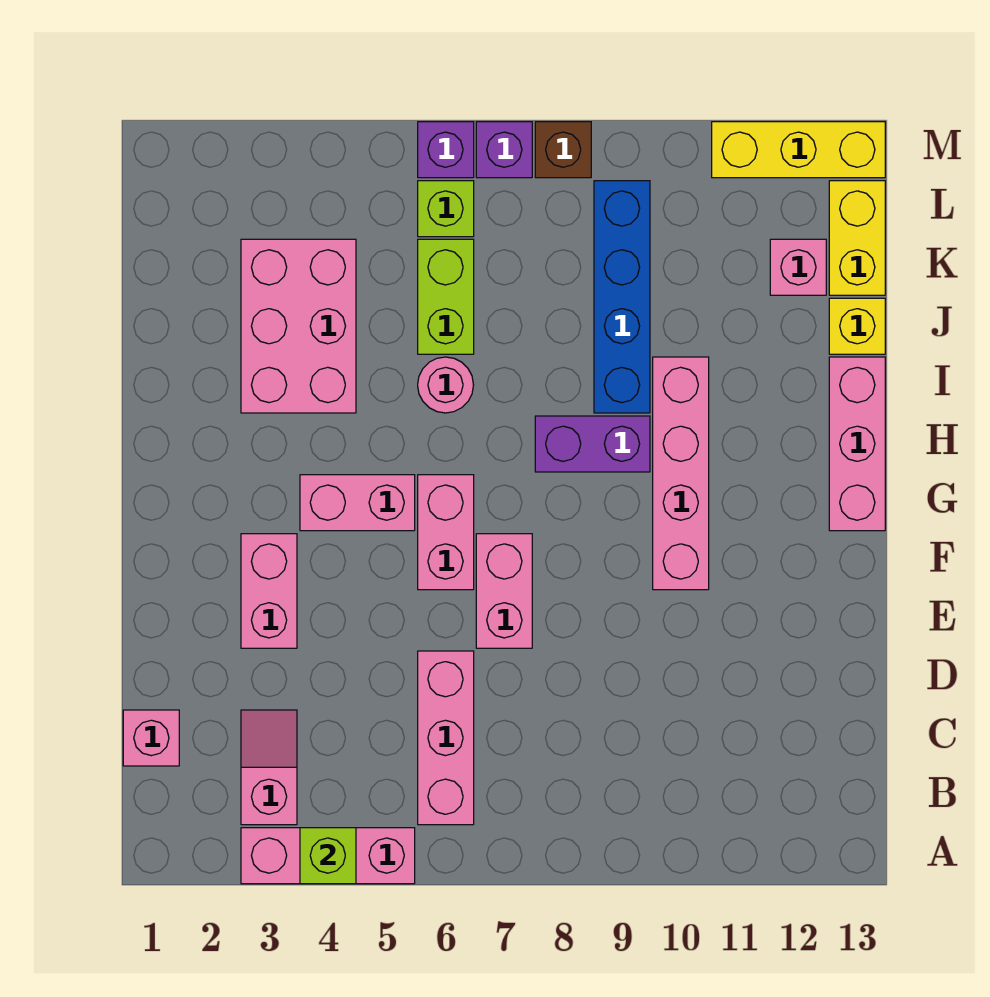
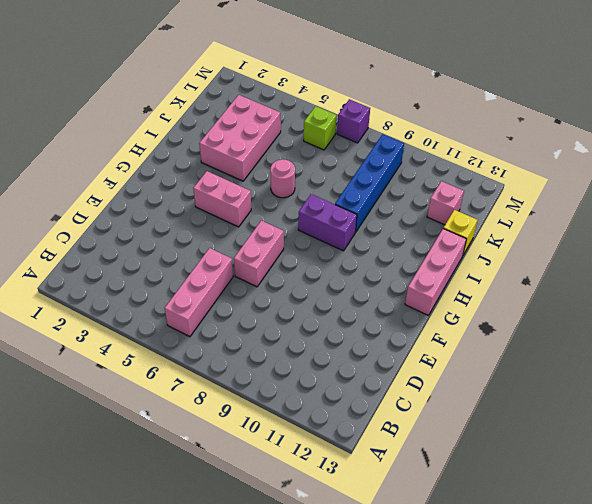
none -> pink 1x3 brick [241,828,415,884]
none -> pink 1x2 slope [241,710,297,825]
none -> pink 1x1 brick [123,710,179,766]

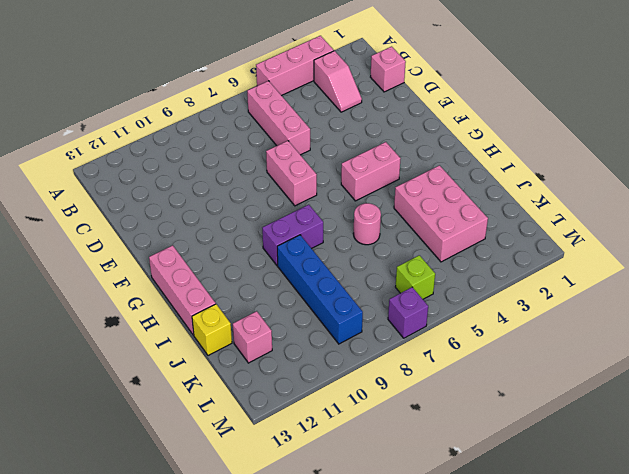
none -> pink 1x2 brick [241,534,297,648]
none -> pink 1x2 brick [418,475,474,590]
none -> pink 1x4 brick [653,357,709,590]

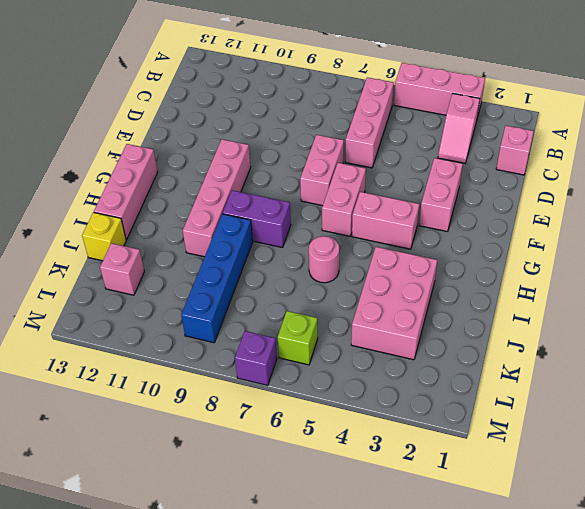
none -> lime 1x2 brick [418,239,474,354]
none -> yellow 1x2 brick [829,181,885,295]
none -> purple 1x1 brick [418,122,474,178]

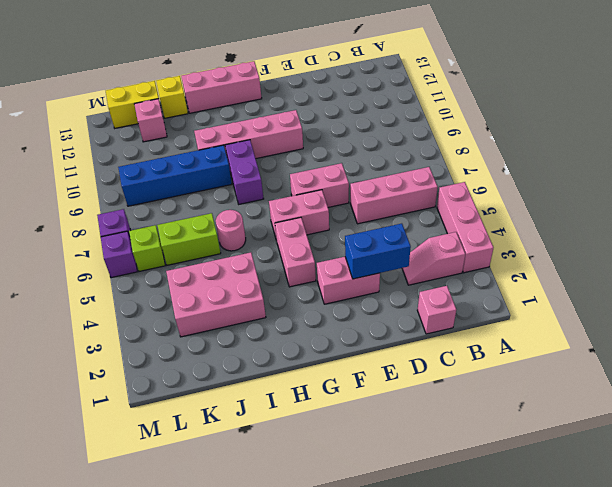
blue 1x2 brick [345,224,411,279] -> none
none -> brown 1x1 brick [535,122,591,178]
none -> yellow 1x3 brick [712,122,885,178]
none -> lime 1x1 brick [300,828,356,884]

